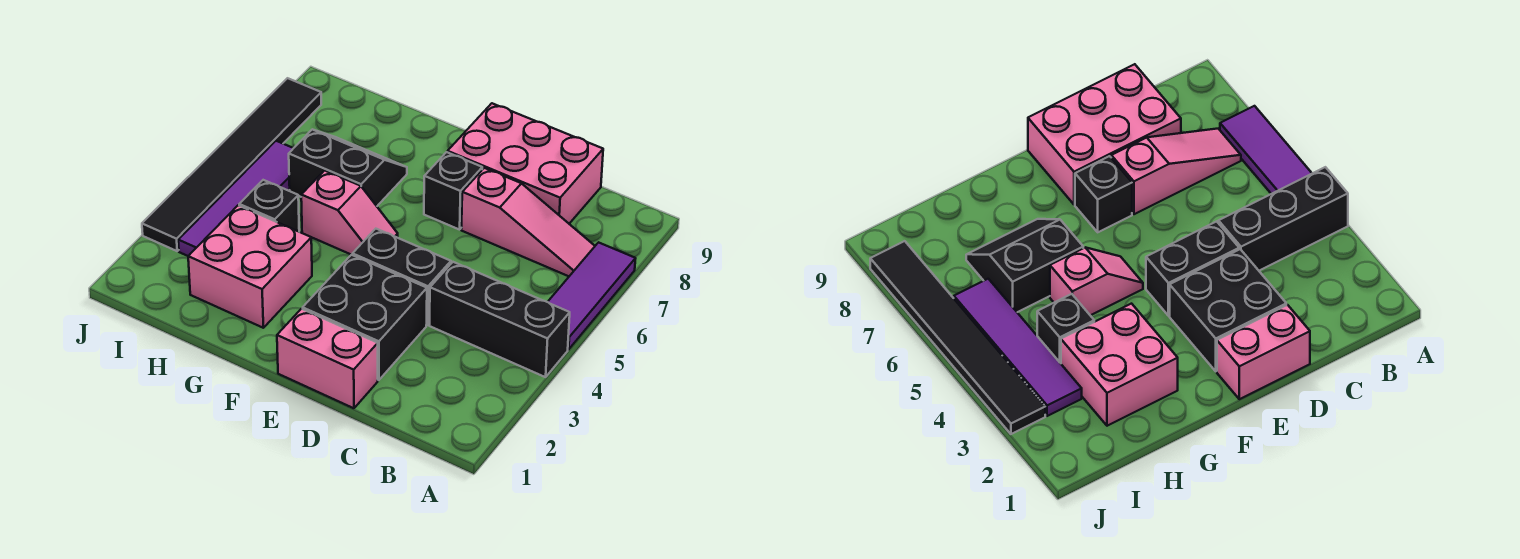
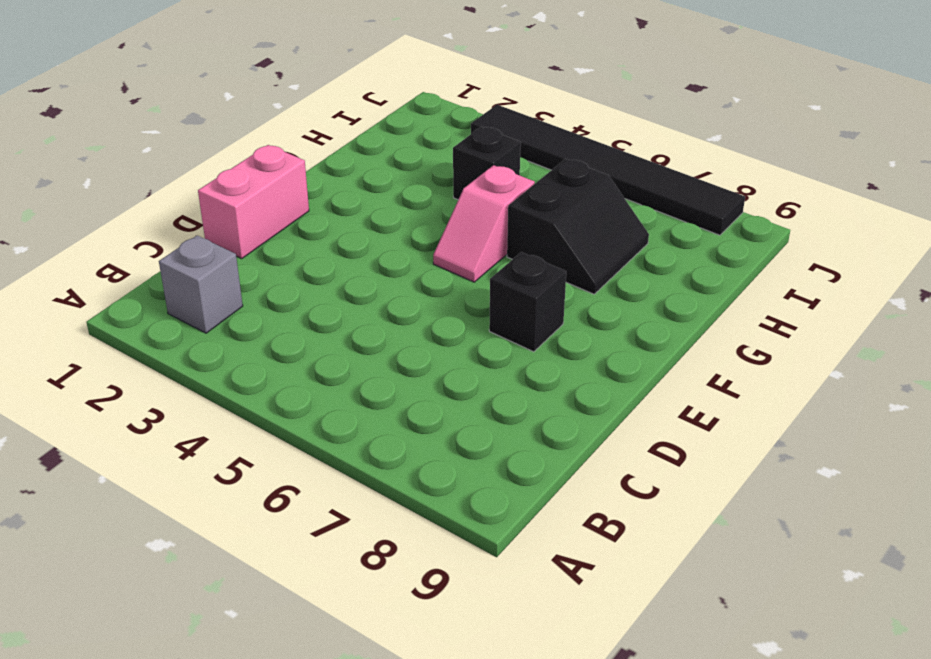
grey 1x1 brick [159,236,243,333] -> none
none -> black 1x3 brick [429,262,570,377]
none -> purple 1x3 tile [548,242,636,349]
none -> pink 1x3 slope [461,168,595,276]

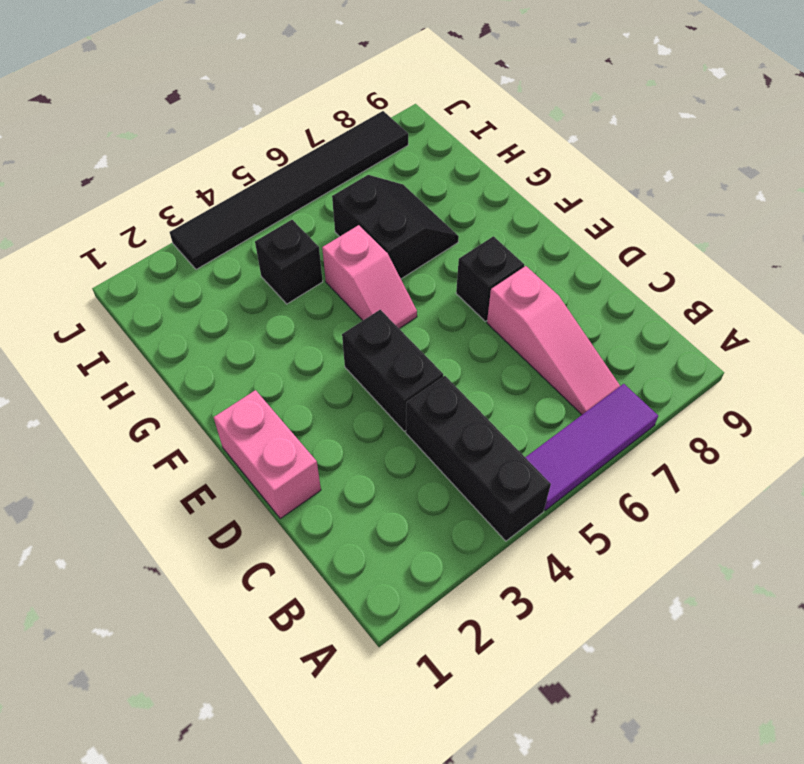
none -> pink 2x3 brick [448,103,603,224]
none -> black 2x2 brick [303,255,427,380]
none -> pink 2x2 brick [188,205,312,328]

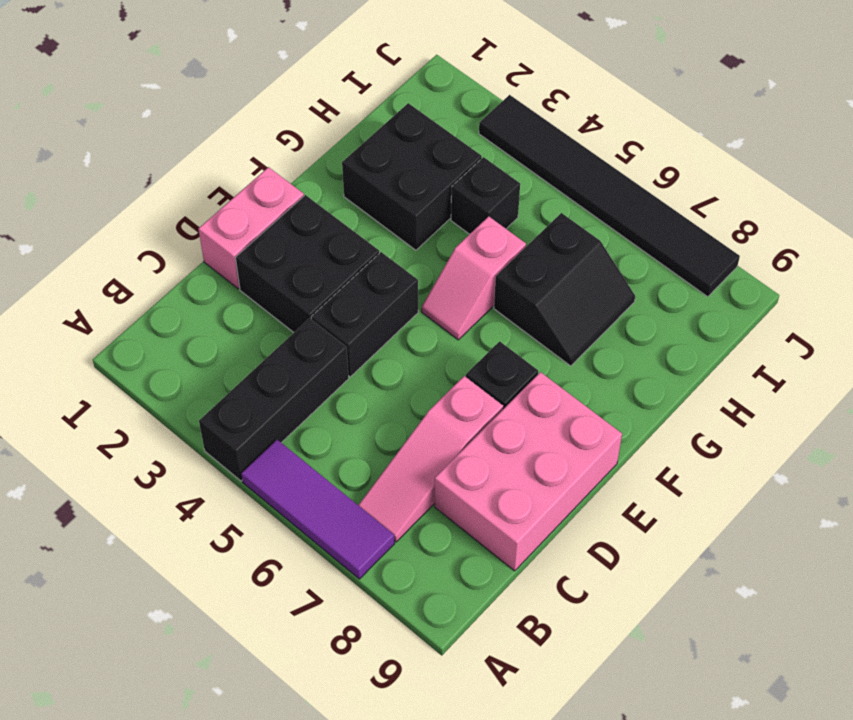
black 2x2 brick [342,103,482,250] -> pink 2x2 brick [188,205,312,328]
none -> purple 1x4 tile [178,141,293,256]

